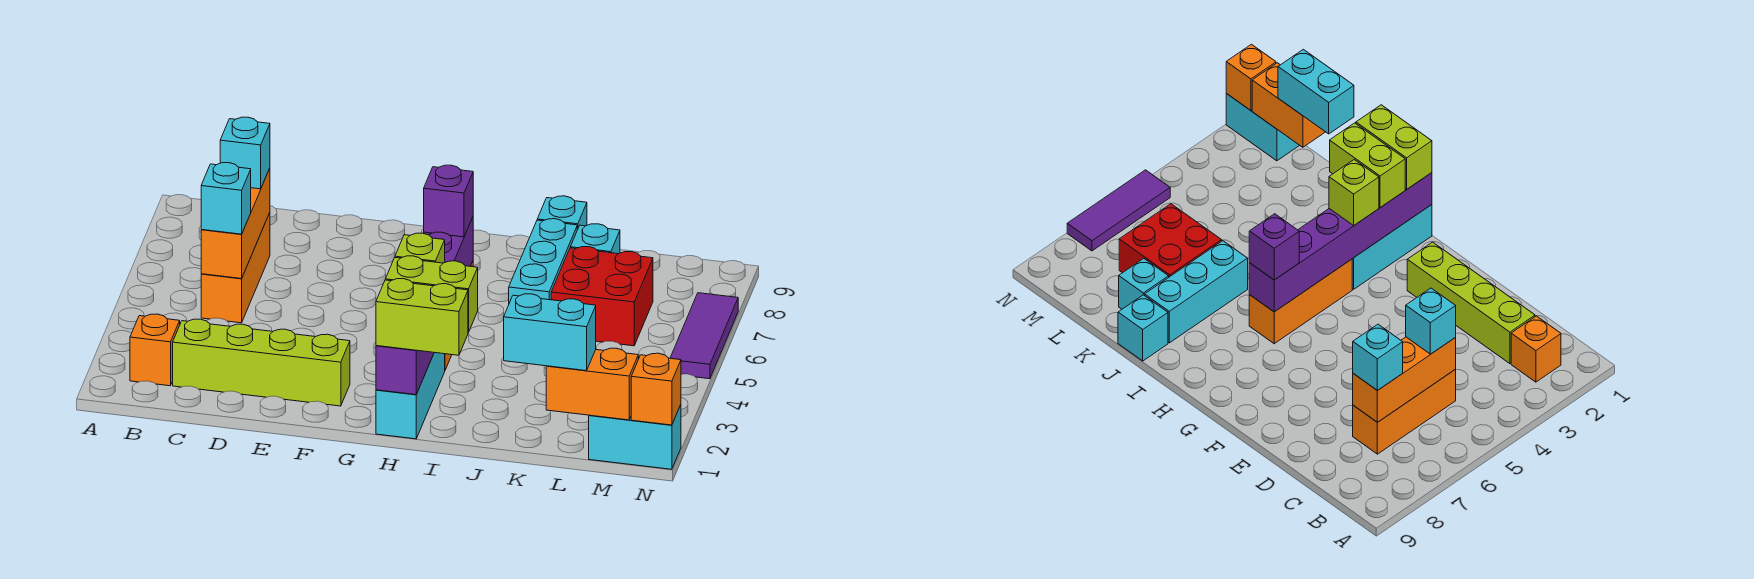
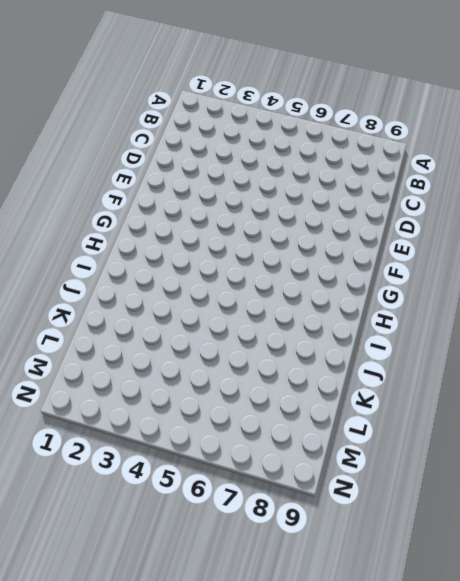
none -> orange 1x1 brick [130,314,180,386]
none -> lime 1x4 brick [173,319,350,406]
none -> orange 1x3 brick [201,213,270,323]

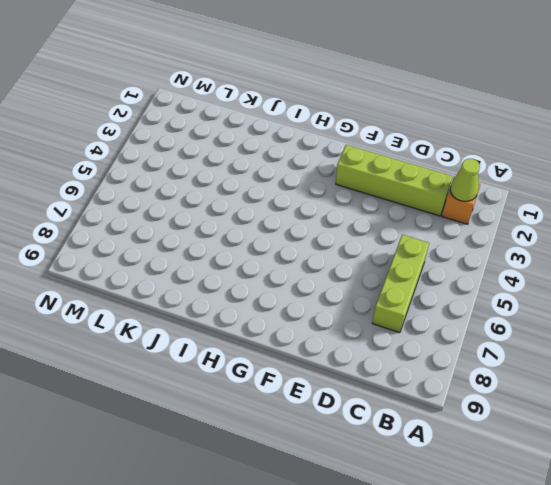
lime 1x1 cone [450,159,480,201] -> none
lime 1x3 brick [372,235,429,333] -> orange 1x3 brick [201,213,270,323]
none -> cyan 1x3 brick [376,353,445,439]
none -> orange 1x3 brick [1249,259,1352,344]
none -> cyan 1x3 brick [509,219,577,303]

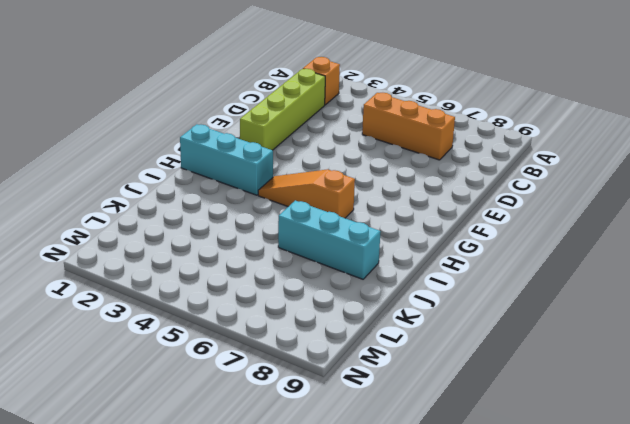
orange 1x3 slope [258,169,355,218] -> orange 1x3 brick [1249,259,1352,344]
none -> cyan 1x1 brick [537,196,587,230]
none -> red 2x2 brick [551,247,653,346]
none -> cyan 1x1 brick [570,224,620,254]

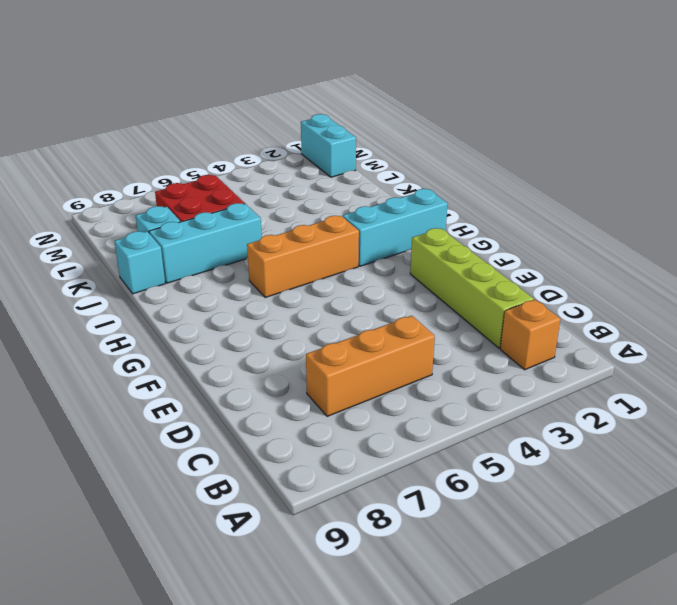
none -> purple 1x3 tile [670,293,738,379]
none -> orange 1x3 brick [201,168,270,279]
none -> purple 1x6 brick [376,217,473,395]

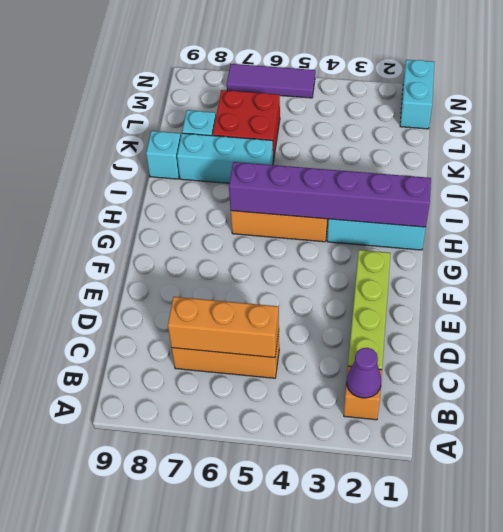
purple 1x1 cone [347,348,381,398] -> none
none -> orange 1x2 brick [546,348,638,420]
none -> orange 1x1 brick [631,353,681,425]
none -> cyan 1x1 brick [201,163,251,234]

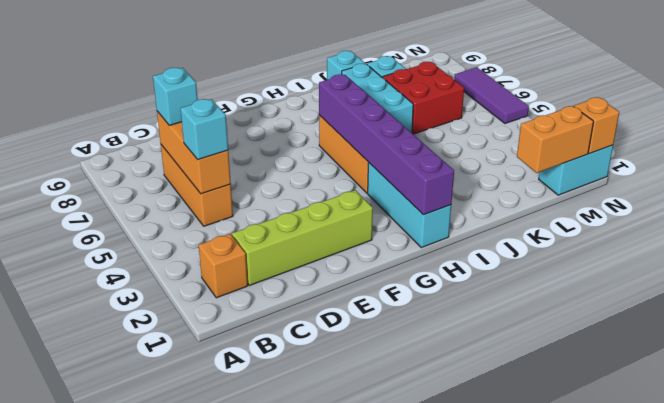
none -> lime 1x2 brick [376,279,468,355]
none -> lime 1x2 brick [385,256,478,333]
none -> lime 1x1 brick [395,233,445,263]

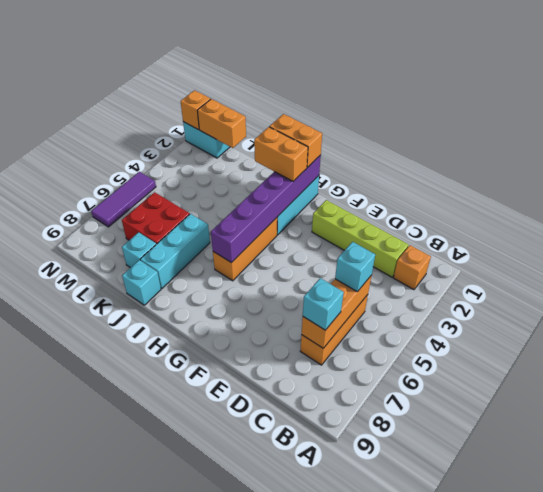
orange 1x2 brick [269,114,322,168] -> lime 1x2 brick [376,279,468,355]
orange 1x2 brick [254,127,308,181] -> lime 1x2 brick [385,256,478,333]
none -> lime 1x1 brick [395,233,445,263]
none -> purple 1x1 brick [424,165,473,237]
none -> cyan 1x2 brick [504,294,596,371]

